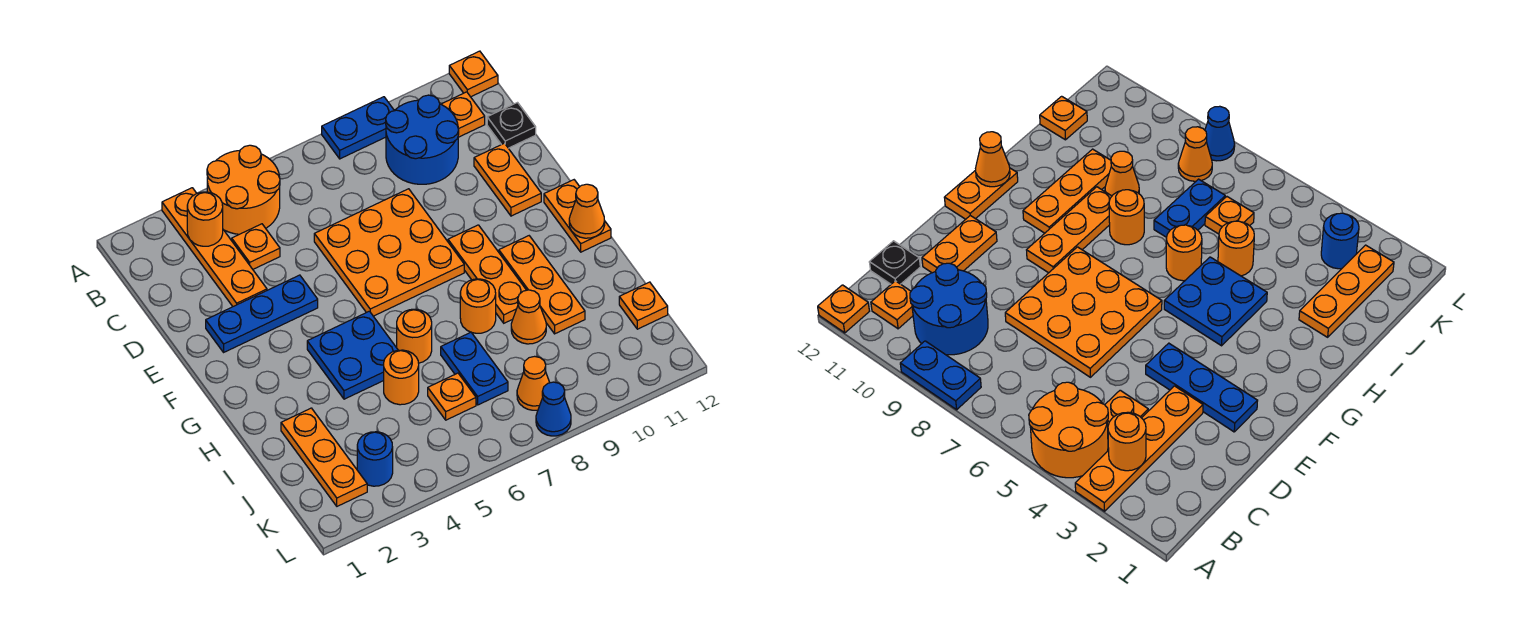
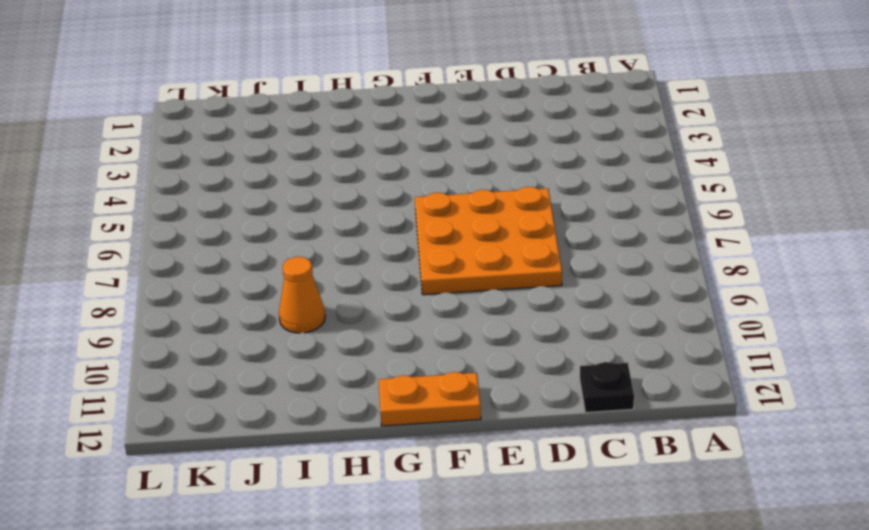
none -> orange 1x4 plate [162,188,267,306]
none -> orange 2x2 round brick [207,145,280,234]
none -> blue 1x2 plate [322,97,394,159]

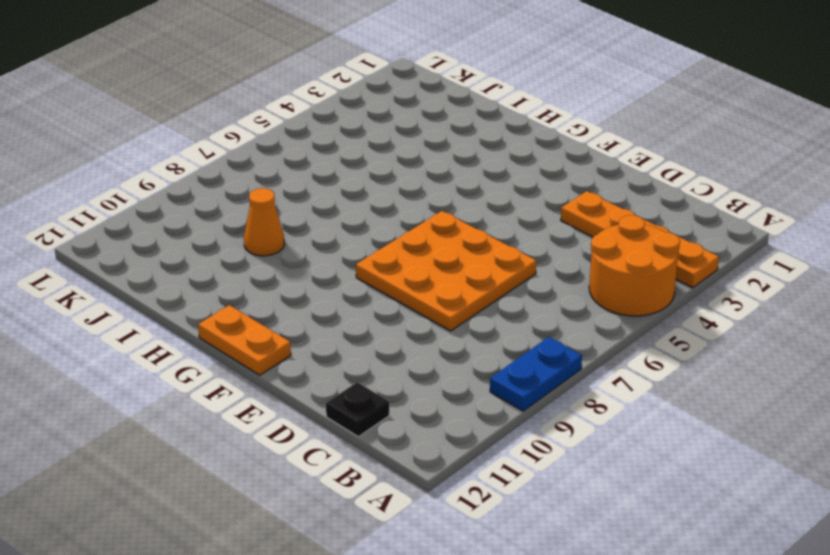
none -> orange 1x1 plate [449,51,498,97]
none -> blue 2x2 round brick [386,95,459,184]
none -> orange 1x1 plate [441,92,485,137]

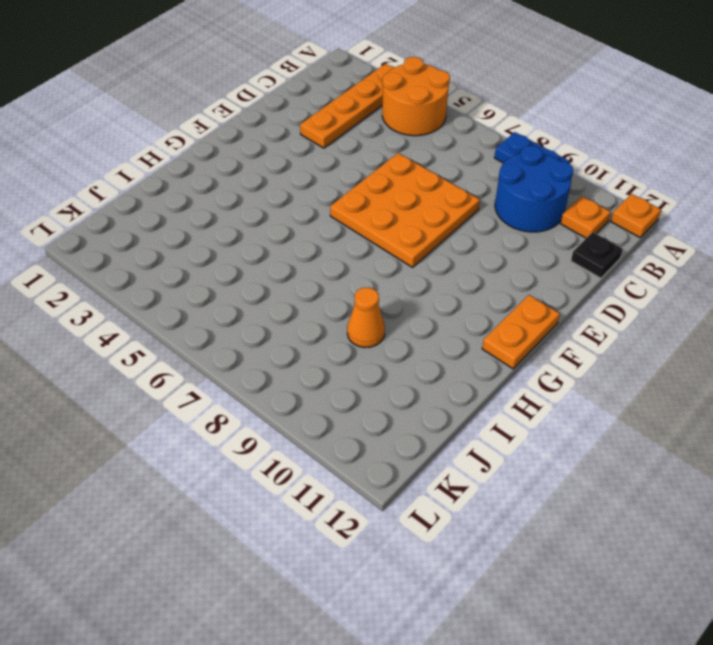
none -> orange 1x1 plate [232,224,280,269]
none -> orange 1x2 plate [474,143,541,216]
none -> blue 1x3 plate [206,275,318,352]

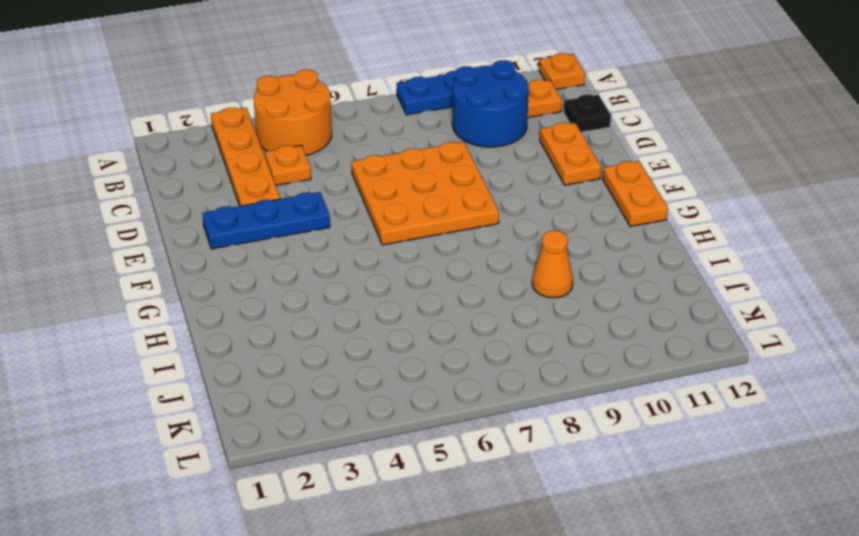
none -> orange 1x3 plate [448,225,526,323]
none -> blue 2x2 plate [307,311,398,399]
none -> orange 1x3 plate [499,236,585,334]

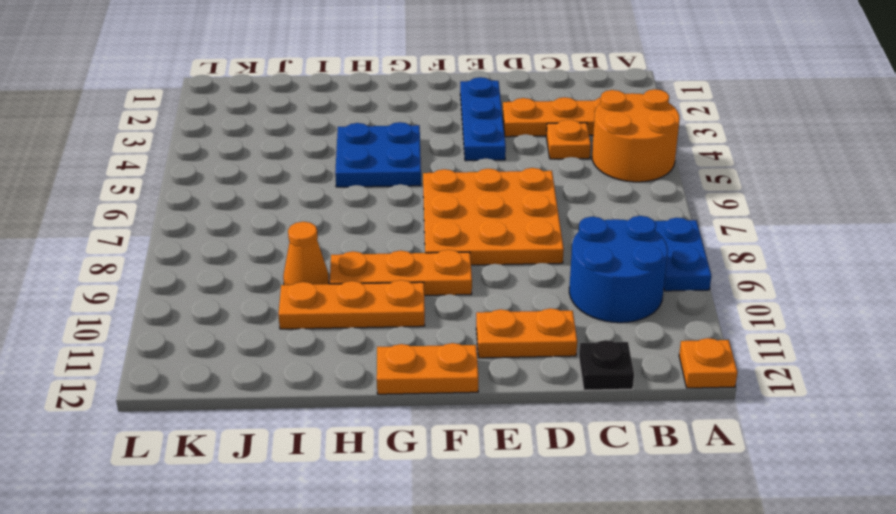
none -> orange 1x1 plate [441,92,485,137]
none -> orange 1x1 round brick [397,309,432,363]
none -> orange 1x1 round brick [460,279,496,333]

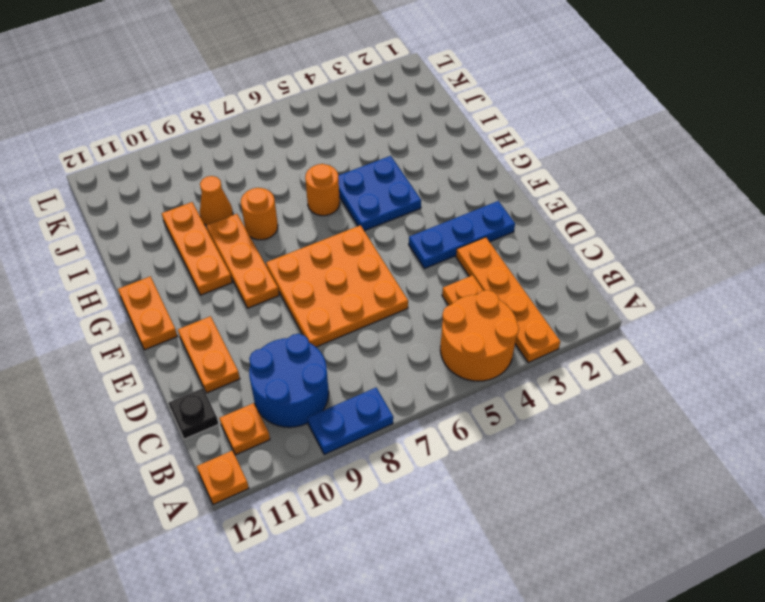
none -> orange 1x3 plate [281,408,367,506]
none -> orange 1x1 round brick [384,350,419,405]
none -> blue 1x2 plate [441,332,508,405]

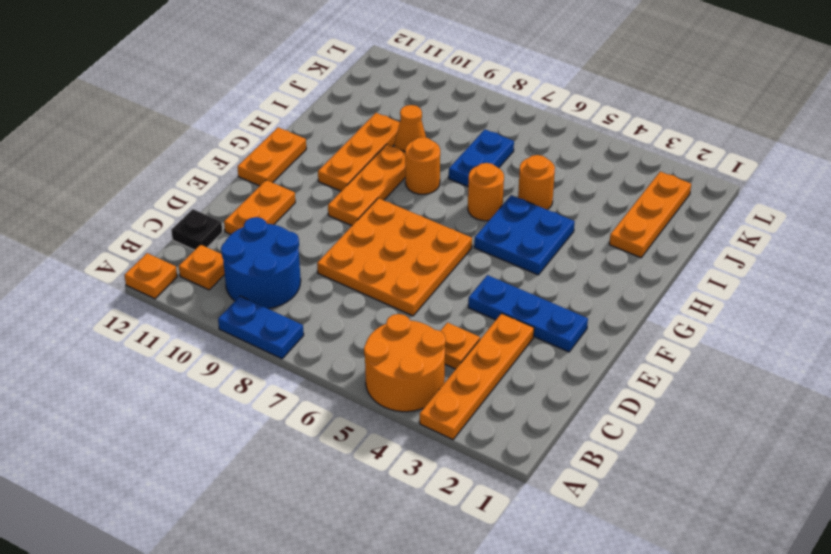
none -> orange 1x1 plate [428,373,476,420]
none -> orange 1x1 plate [619,282,668,329]
none -> blue 1x1 round brick [357,432,393,486]

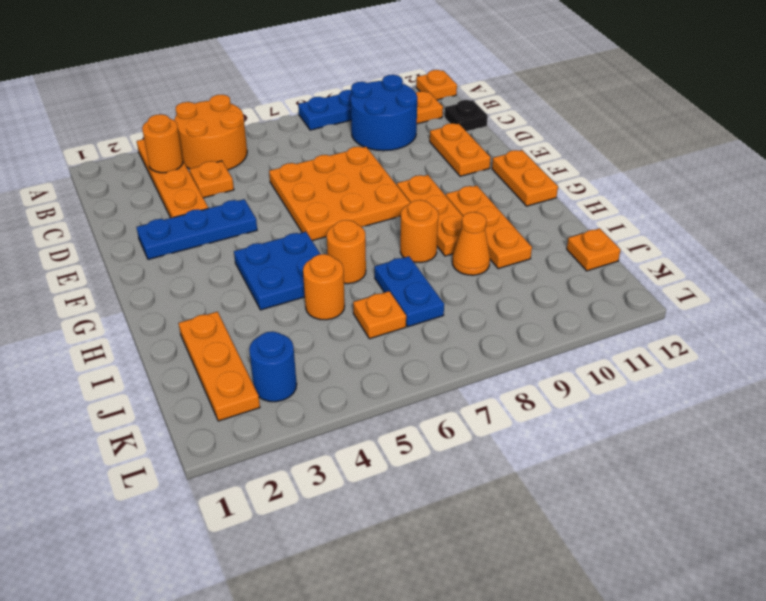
none -> orange 1x1 cone [517,356,550,410]
none -> blue 1x1 cone [536,382,571,436]
none -> orange 1x1 cone [569,184,605,238]

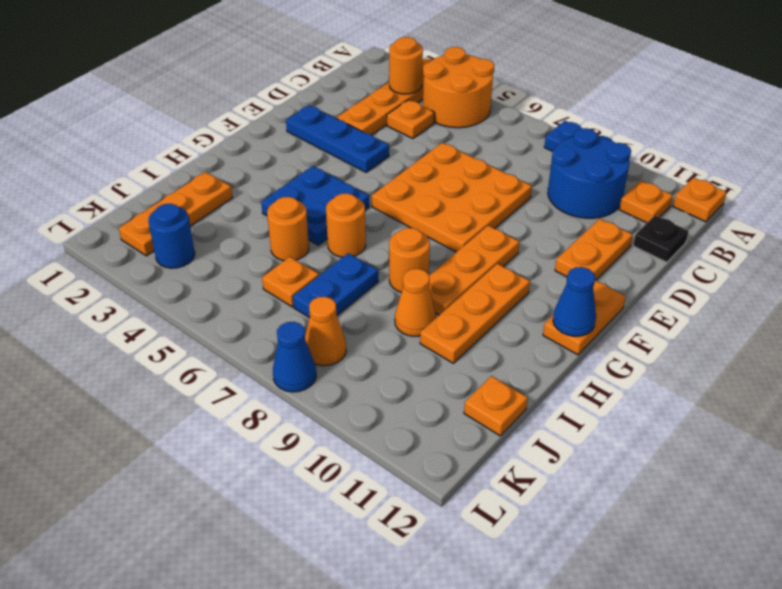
blue 1x1 cone [553,267,596,336] -> orange 1x1 cone [569,184,605,238]

